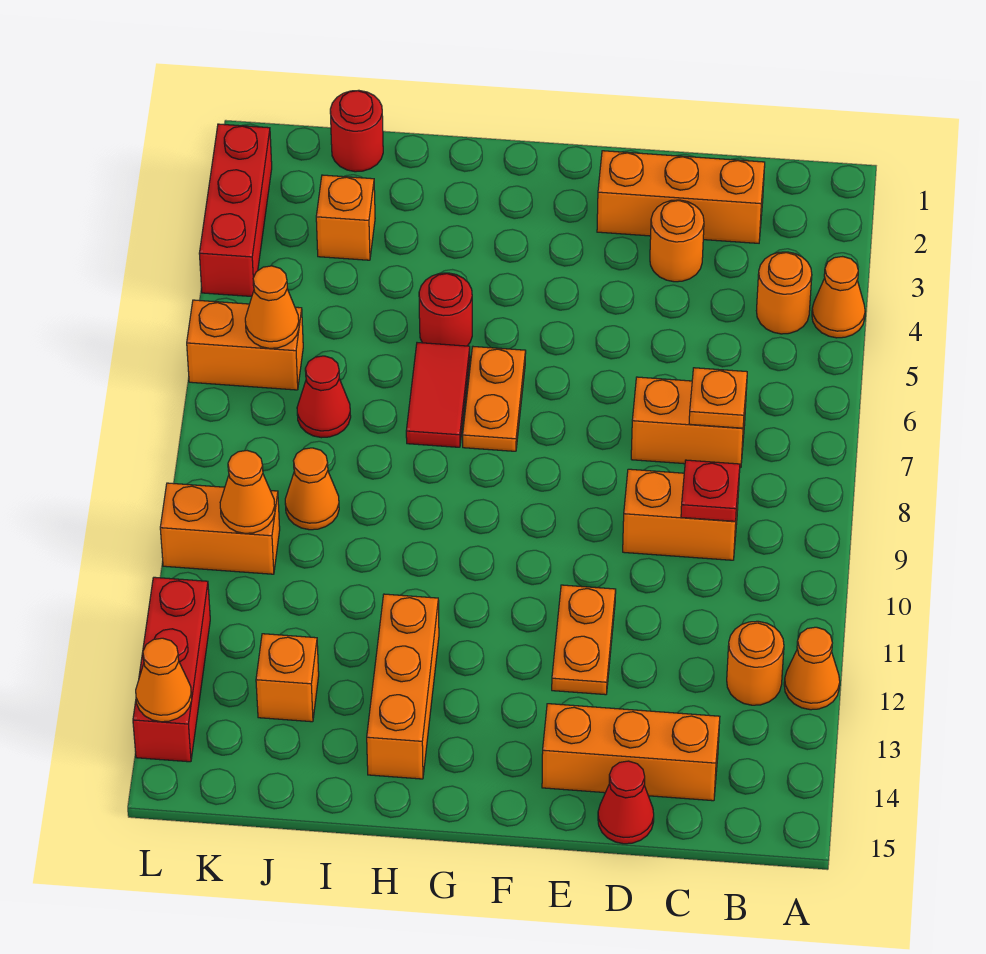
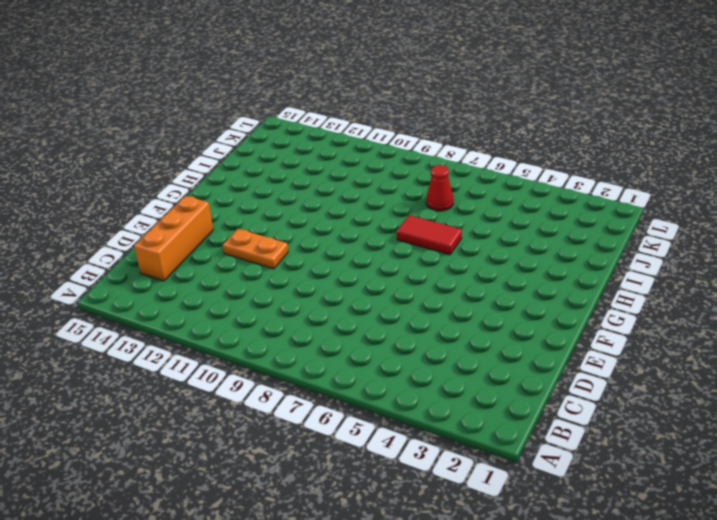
none -> orange 1x1 cone [812,257,865,338]
none -> orange 1x1 cone [784,627,840,710]
none -> orange 1x1 round brick [756,252,812,334]

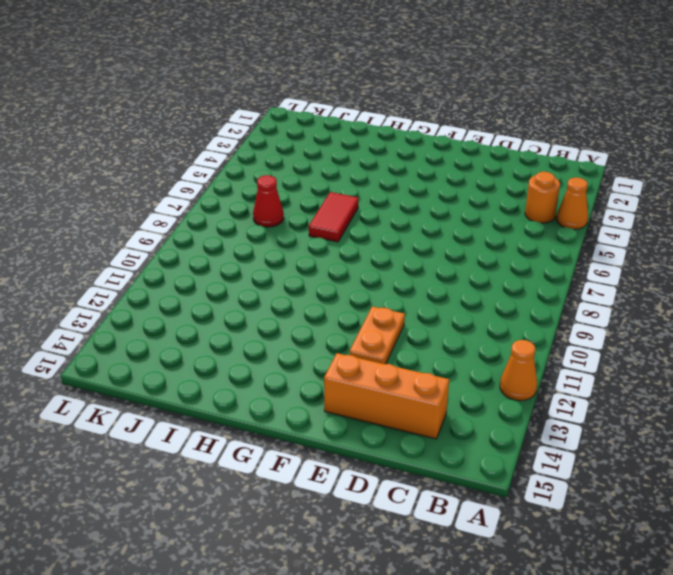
none -> orange 1x1 round brick [727,621,784,705]
none -> orange 1x3 brick [597,151,765,243]
none -> orange 1x2 brick [631,377,747,468]

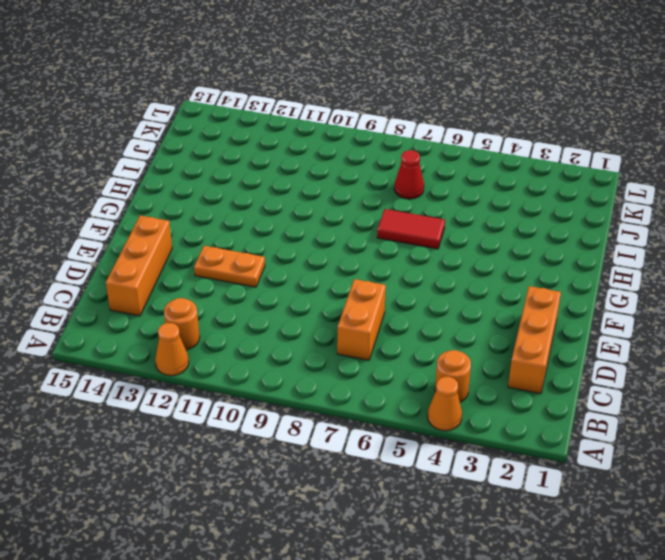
none -> orange 1x2 brick [623,469,739,560]
none -> orange 1x1 round brick [650,200,704,282]
none -> red 1x1 cone [598,761,654,844]

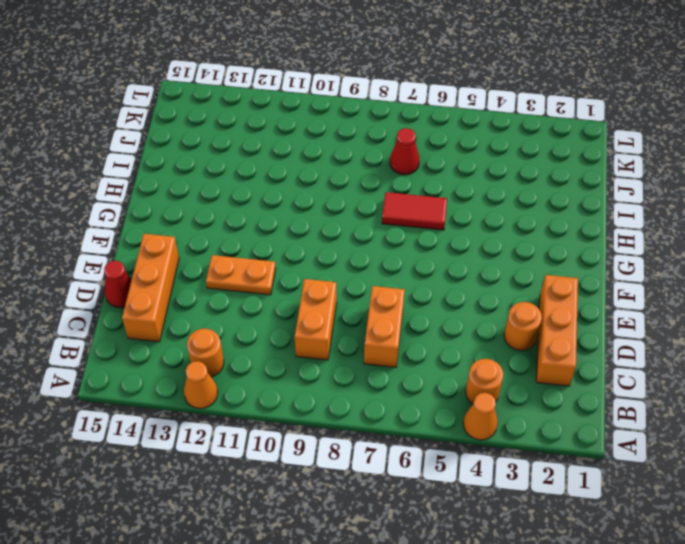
none -> orange 1x2 plate [463,347,526,451]
none -> red 1x1 round brick [419,273,472,346]
none -> orange 1x3 brick [367,594,439,779]

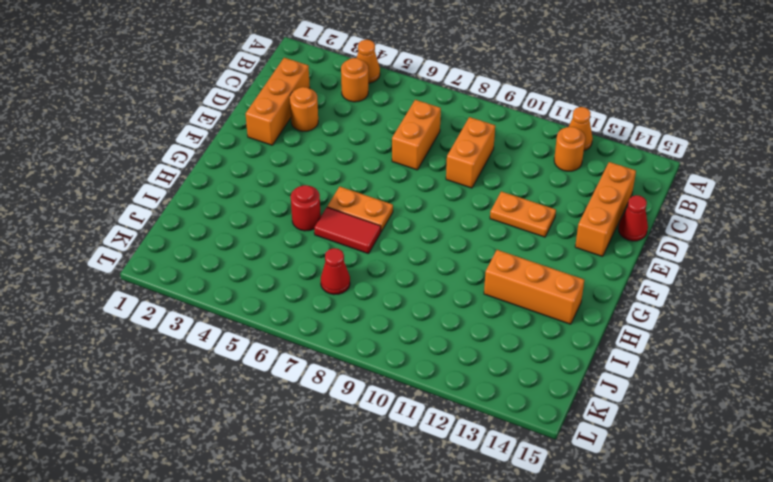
none -> red 1x1 round brick [330,90,383,172]
none -> orange 1x1 brick [316,175,375,260]
none -> orange 1x1 cone [285,448,339,530]

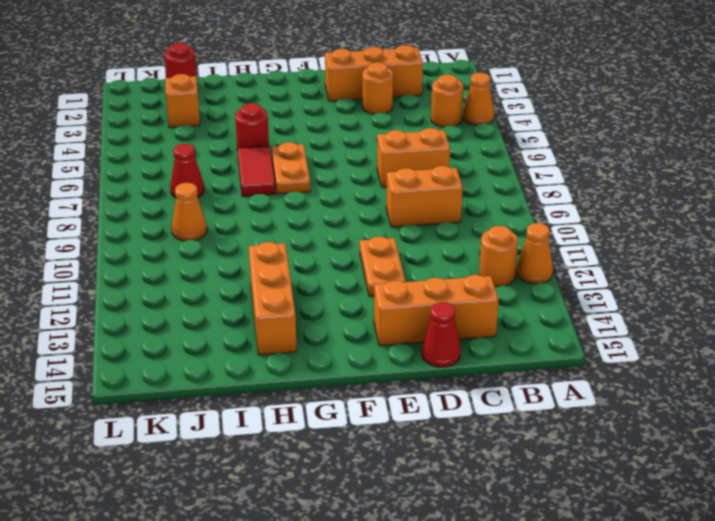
none -> orange 1x1 brick [256,634,319,722]
none -> orange 1x2 brick [187,300,303,390]
none -> orange 1x2 brick [160,483,280,574]

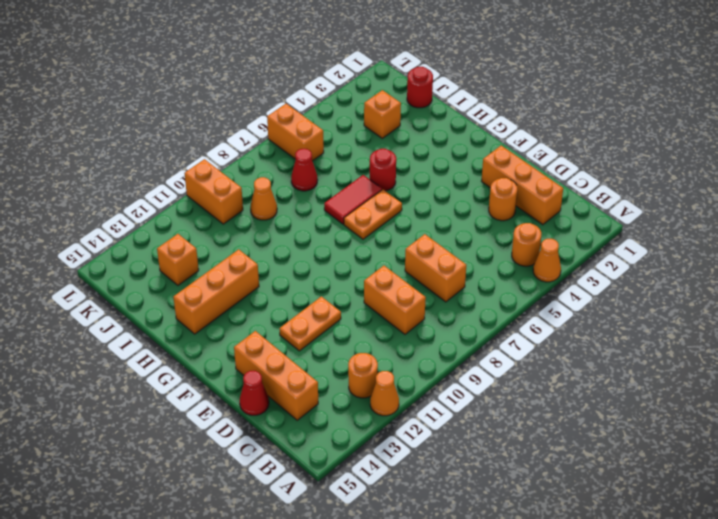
none -> red 1x3 brick [199,124,272,297]
none -> red 1x3 brick [133,577,210,762]
none -> orange 1x1 plate [689,368,747,428]

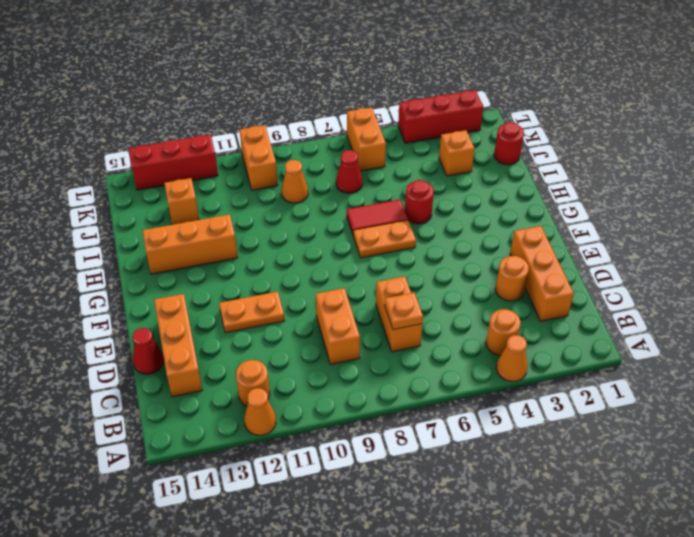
none -> red 1x1 plate [681,460,740,521]
none -> orange 1x1 cone [245,266,299,348]
none -> orange 1x1 cone [220,451,275,533]

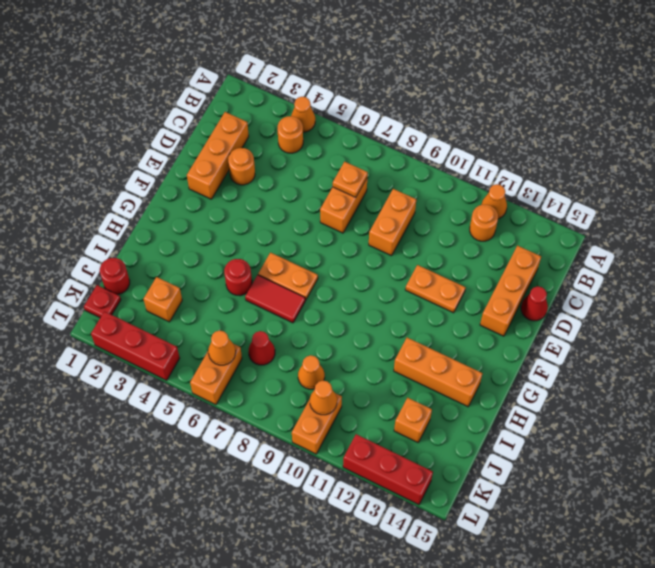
red 1x1 plate [84,285,121,318] -> red 1x1 plate moved to [681,460,740,521]
none -> orange 1x1 cone [136,638,192,722]

